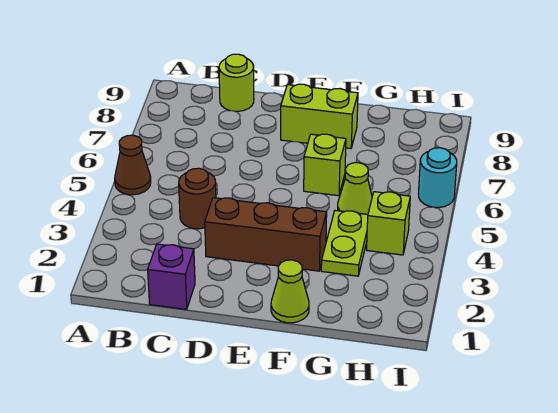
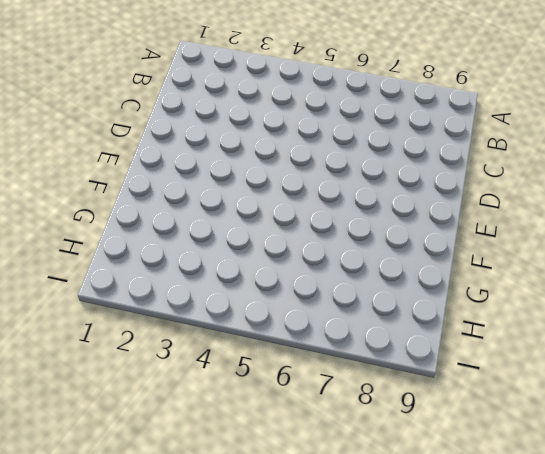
none -> brown 1x1 cone [115,135,151,195]
none -> purple 1x1 brick [148,244,195,309]
none -> brown 1x1 round brick [179,168,216,229]

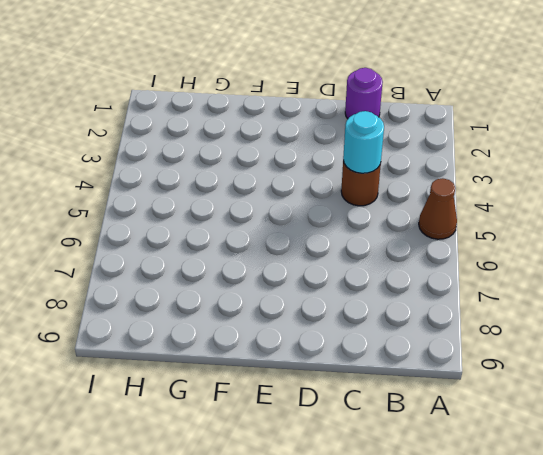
purple 1x1 round brick [345,68,383,119] -> purple 1x1 brick [148,244,195,309]
cyan 1x1 round brick [343,111,384,173] -> cyan 1x1 round brick moved to [418,148,457,208]
none -> lime 1x1 round brick [219,54,254,111]
none -> brown 1x3 brick [205,198,327,271]
none -> lime 1x2 brick [281,84,358,148]

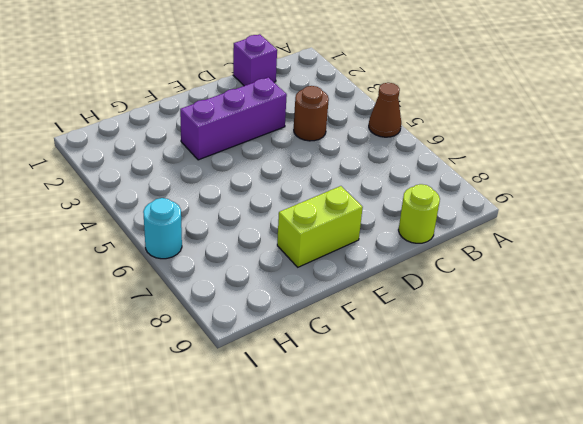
purple 1x3 brick [180,77,287,160] -> brown 1x3 brick [205,198,327,271]
none -> lime 1x1 cone [271,260,309,323]
none -> lime 1x1 brick [304,134,346,196]
none -> lime 1x2 plate [321,211,368,276]

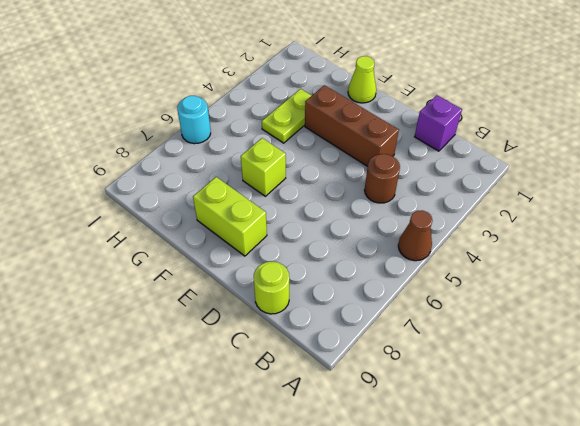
none -> lime 1x1 cone [338,163,372,214]
none -> lime 1x1 brick [367,192,410,255]

